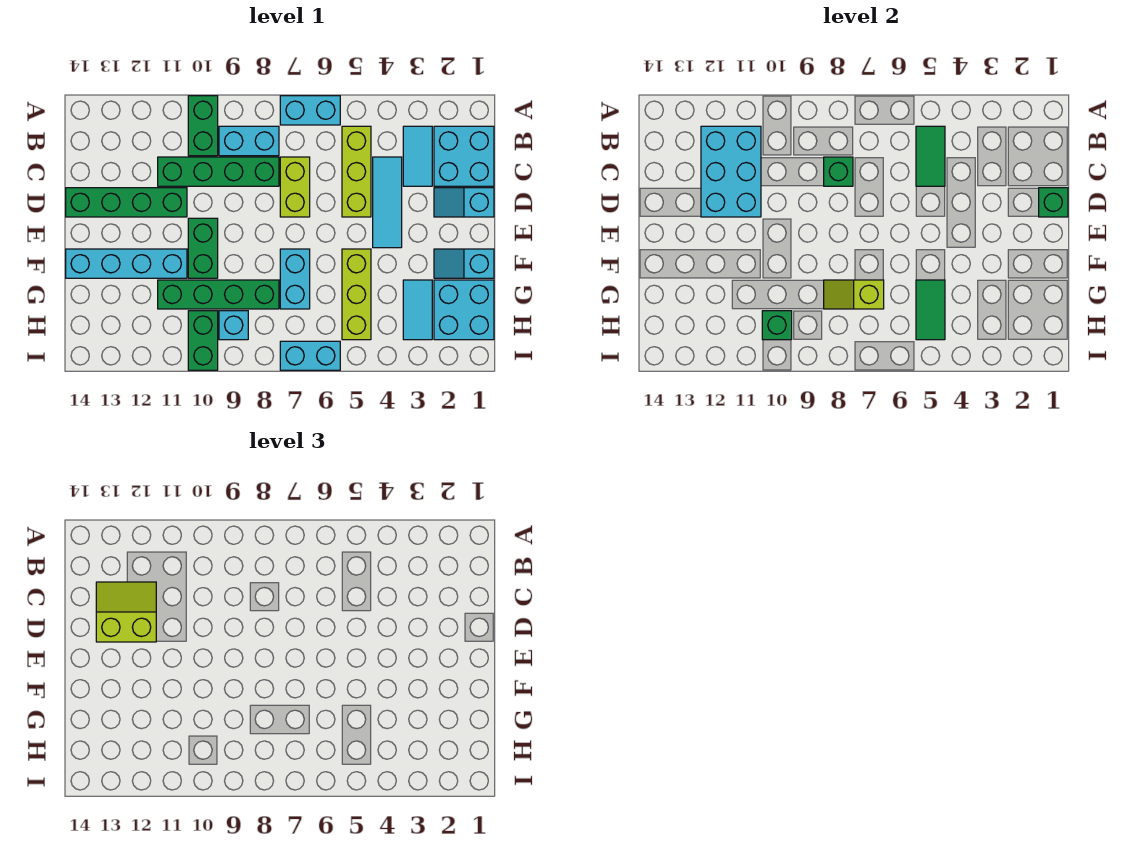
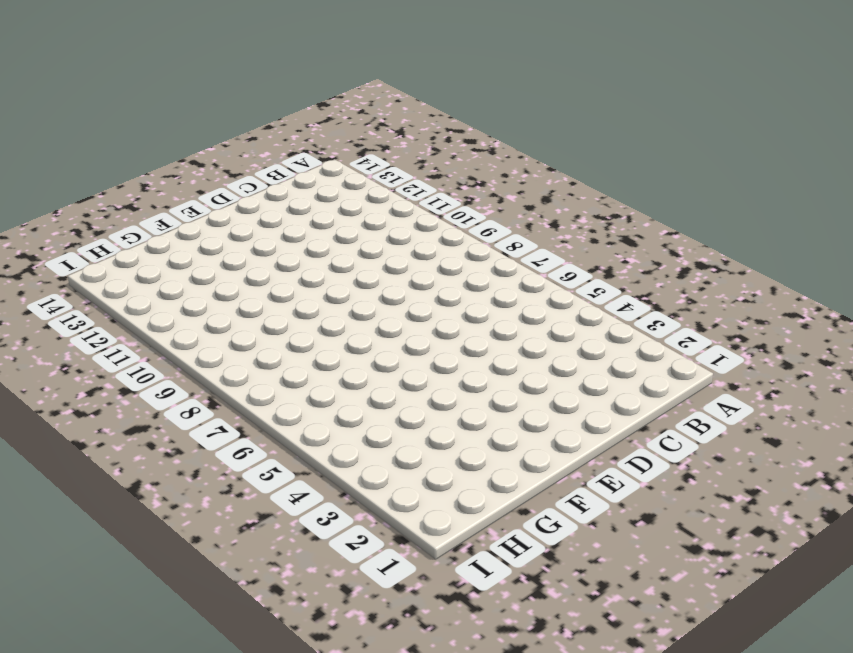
none -> cyan 1x2 brick [280,96,340,125]
none -> green 1x2 brick [188,96,218,156]
none -> cyan 2x2 brick [434,126,494,186]
none -> cyan 1x2 tile [403,126,432,186]

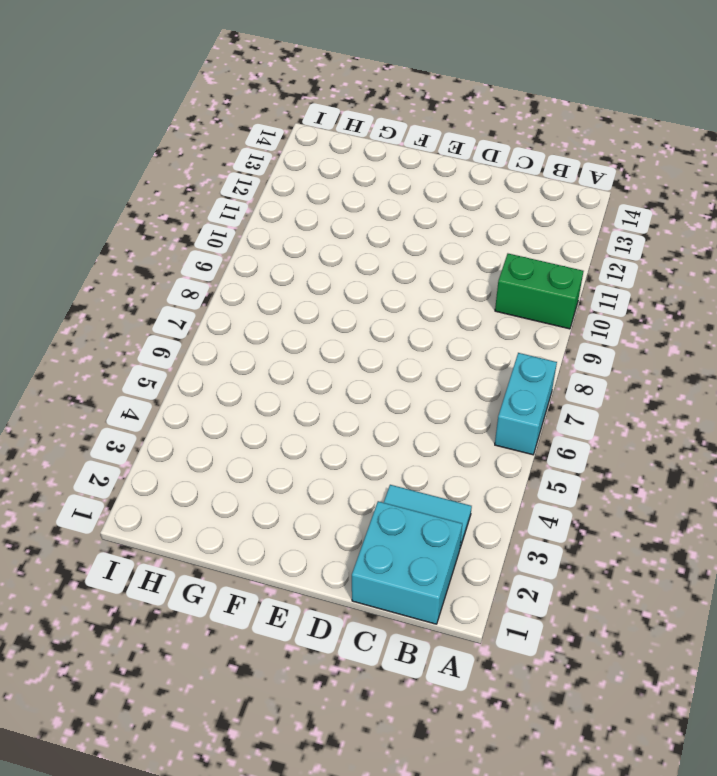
none -> lime 1x3 brick [342,126,371,217]
none -> cyan 1x2 brick [219,126,279,156]
none -> cyan 1x3 tile [373,157,402,248]
none -> lime 1x2 brick [280,157,310,217]

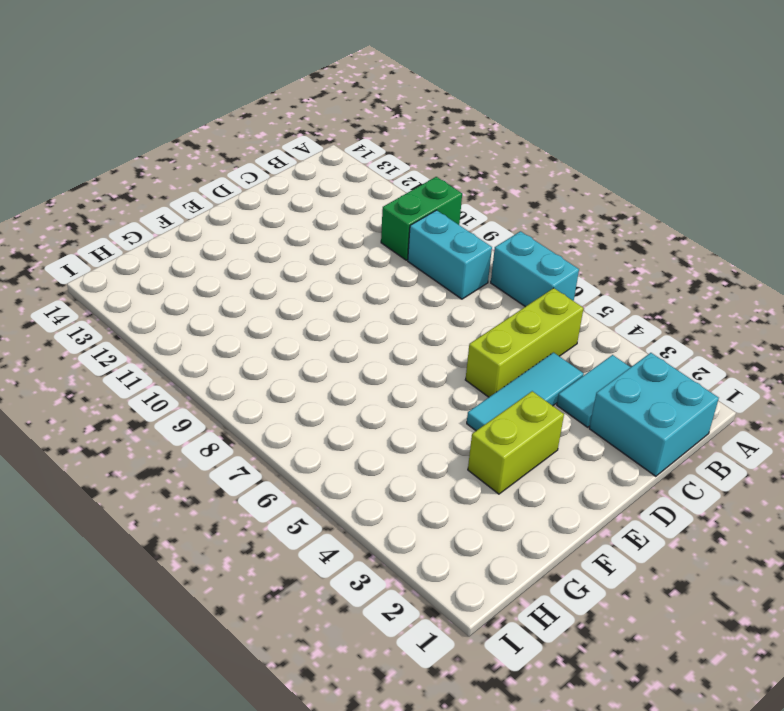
lime 1x2 brick [468,391,564,494] -> lime 1x2 brick moved to [280,157,310,217]
none -> green 1x4 brick [158,157,279,186]
none -> cyan 1x2 slope [434,188,494,217]
none -> green 1x4 brick [66,188,187,217]
none -> green 1x2 brick [188,218,218,278]

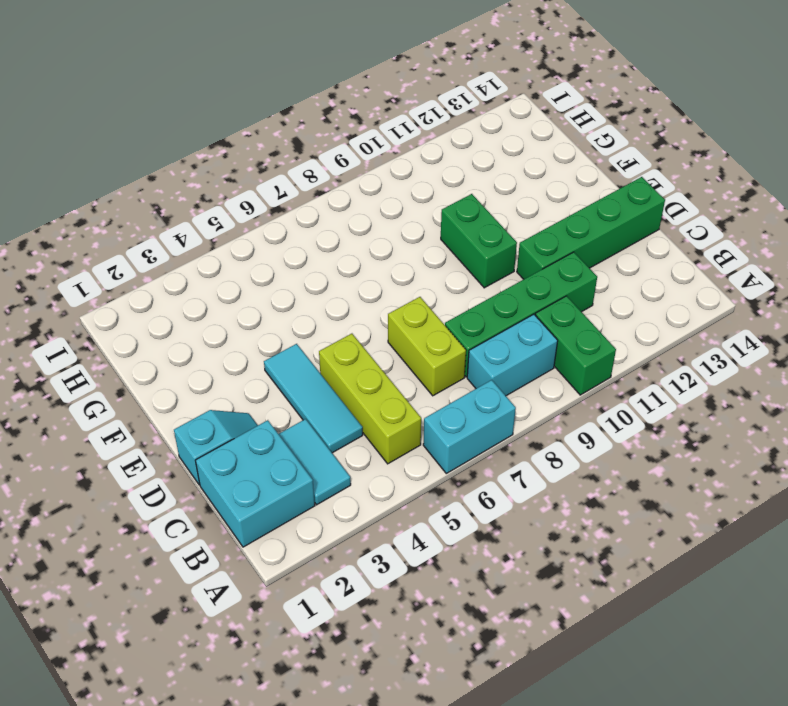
none -> cyan 1x2 slope [434,249,494,278]
none -> lime 1x3 brick [342,249,371,340]
none -> cyan 1x2 brick [280,249,310,309]
none -> cyan 1x4 brick [66,249,187,278]

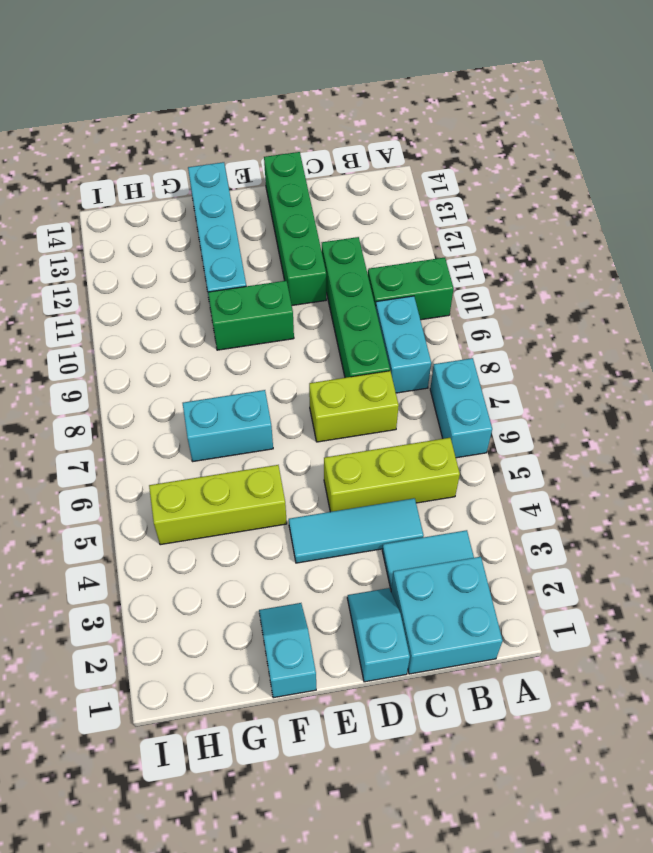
none -> cyan 2x2 brick [434,280,494,340]
none -> cyan 1x2 tile [403,280,432,340]
none -> green 1x4 brick [158,280,279,309]
none -> cyan 1x1 brick [219,311,248,340]

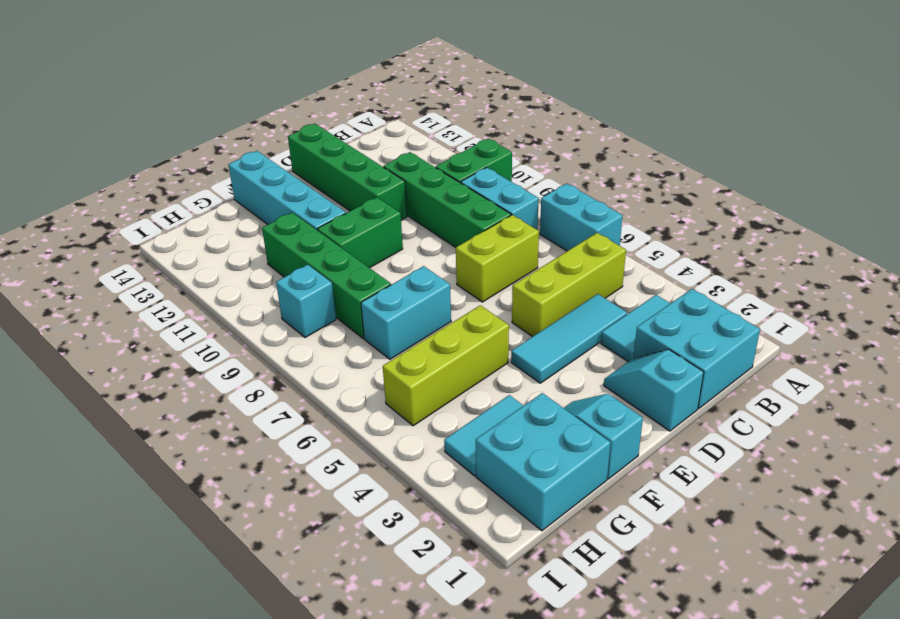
none -> green 1x2 brick [188,311,218,370]
none -> cyan 1x2 brick [280,341,340,370]
none -> green 1x2 tile [916,126,945,186]
none -> cyan 2x3 brick [701,126,761,217]

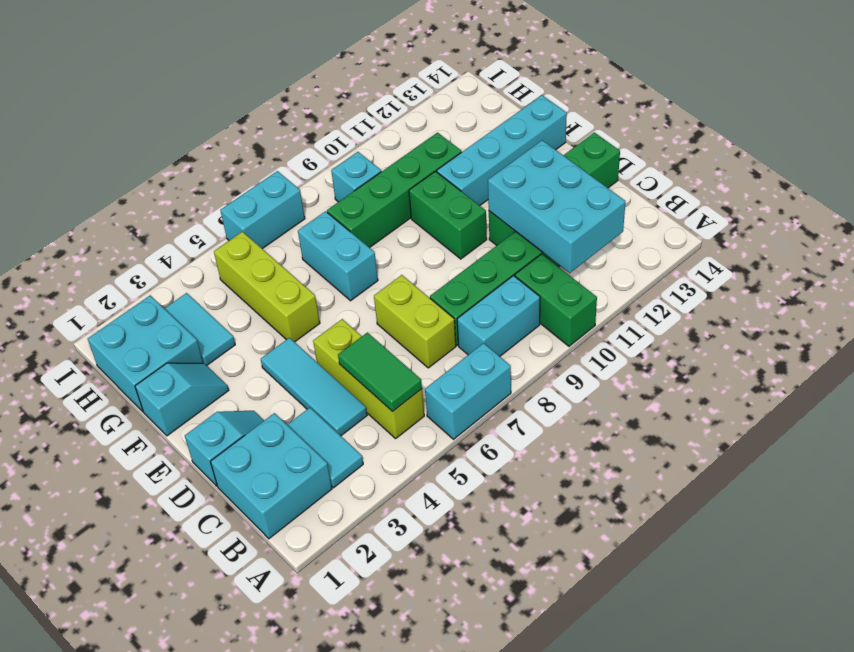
none -> green 1x2 brick [188,311,218,370]
none -> green 1x1 brick [824,157,853,186]
none -> green 1x1 brick [1039,188,1068,217]
none -> green 1x2 tile [916,280,945,340]

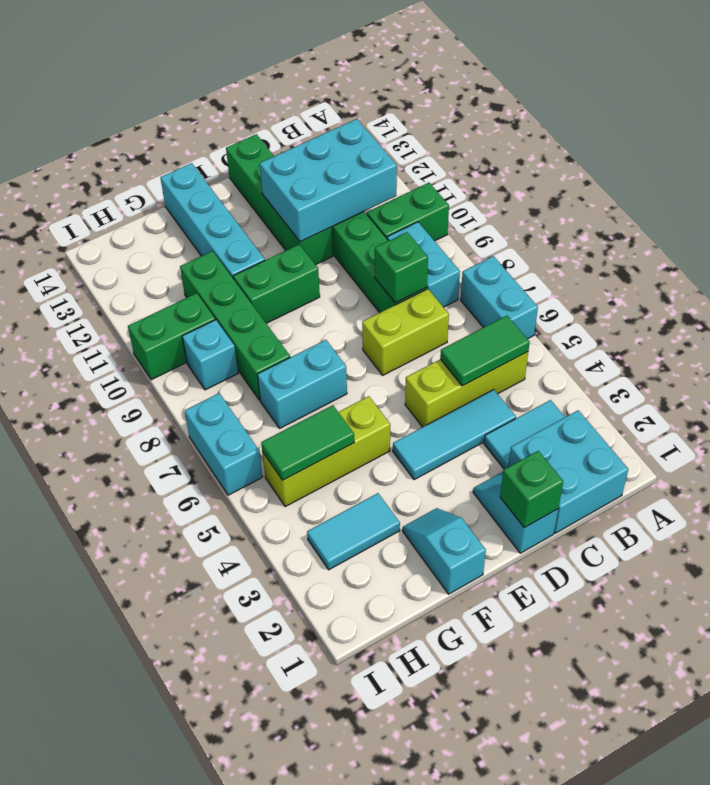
none -> cyan 2x2 brick [434,280,494,340]
none -> lime 1x2 slope [824,280,884,309]
none -> green 1x1 brick [762,311,792,340]
none -> lime 2x2 slope [96,582,156,642]

